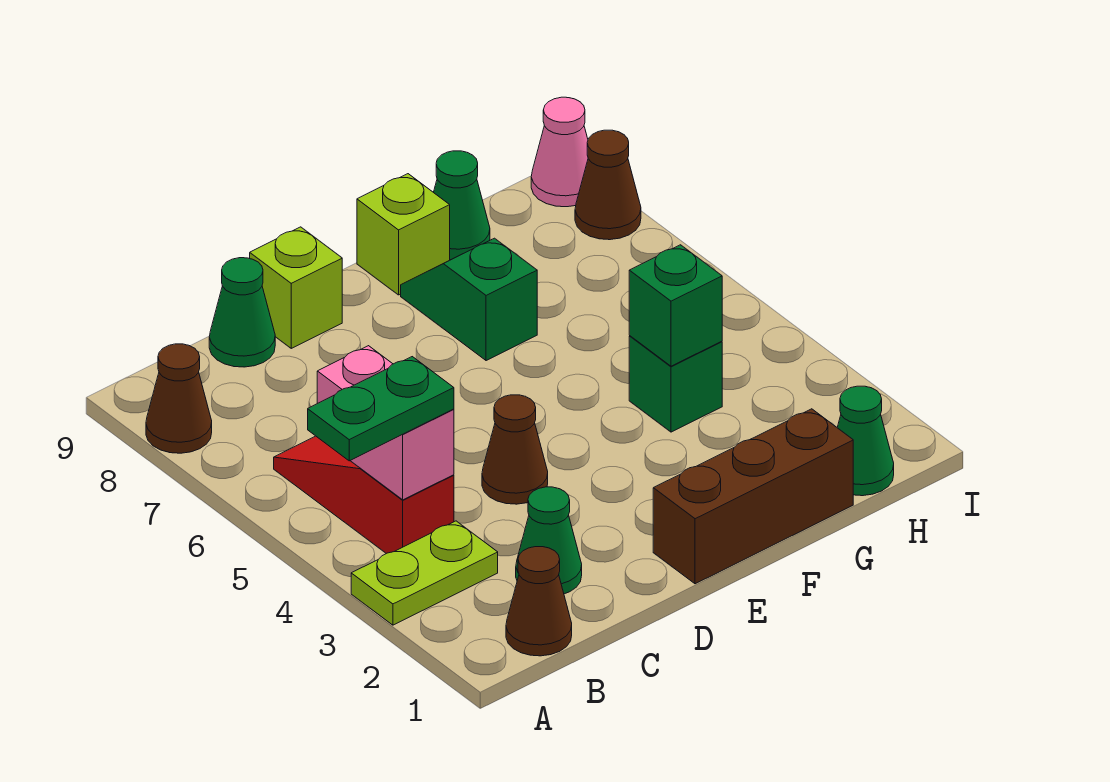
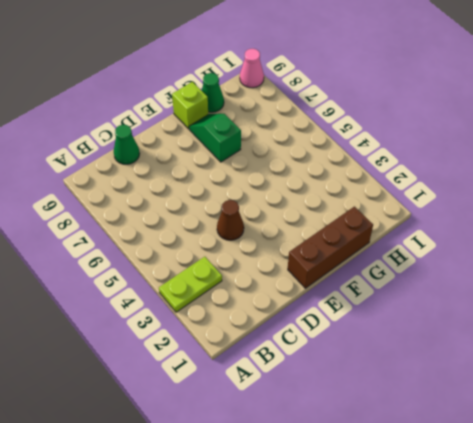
none -> brown 1x1 cone [146,344,212,453]
none -> brown 1x1 cone [506,547,572,656]
none -> red 1x3 slope [274,436,454,554]

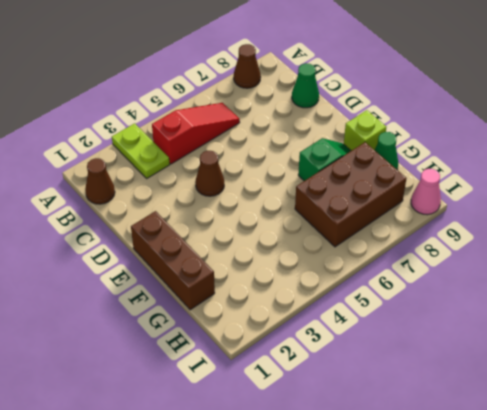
brown 2x3 brick [295,142,407,247] -> none
none -> green 1x1 cone [516,487,582,594]
none -> lime 1x1 brick [250,227,342,348]
none -> green 1x1 brick [629,336,722,432]

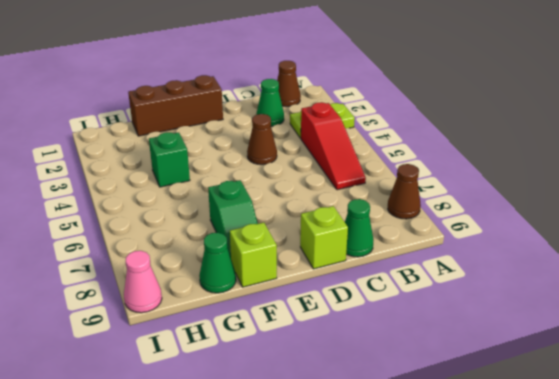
none -> green 1x1 cone [837,386,894,496]
none -> brown 1x1 cone [575,130,641,240]
none -> pink 1x2 brick [317,346,454,500]

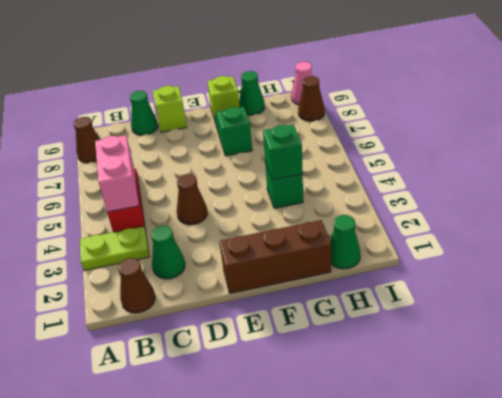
none -> green 1x2 plate [308,357,454,461]

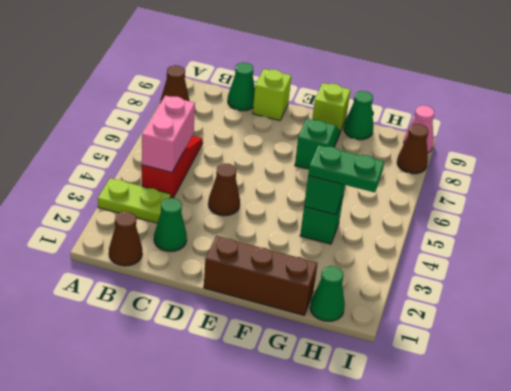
green 1x2 plate [308,145,384,192] -> green 1x2 plate moved to [308,357,454,461]

